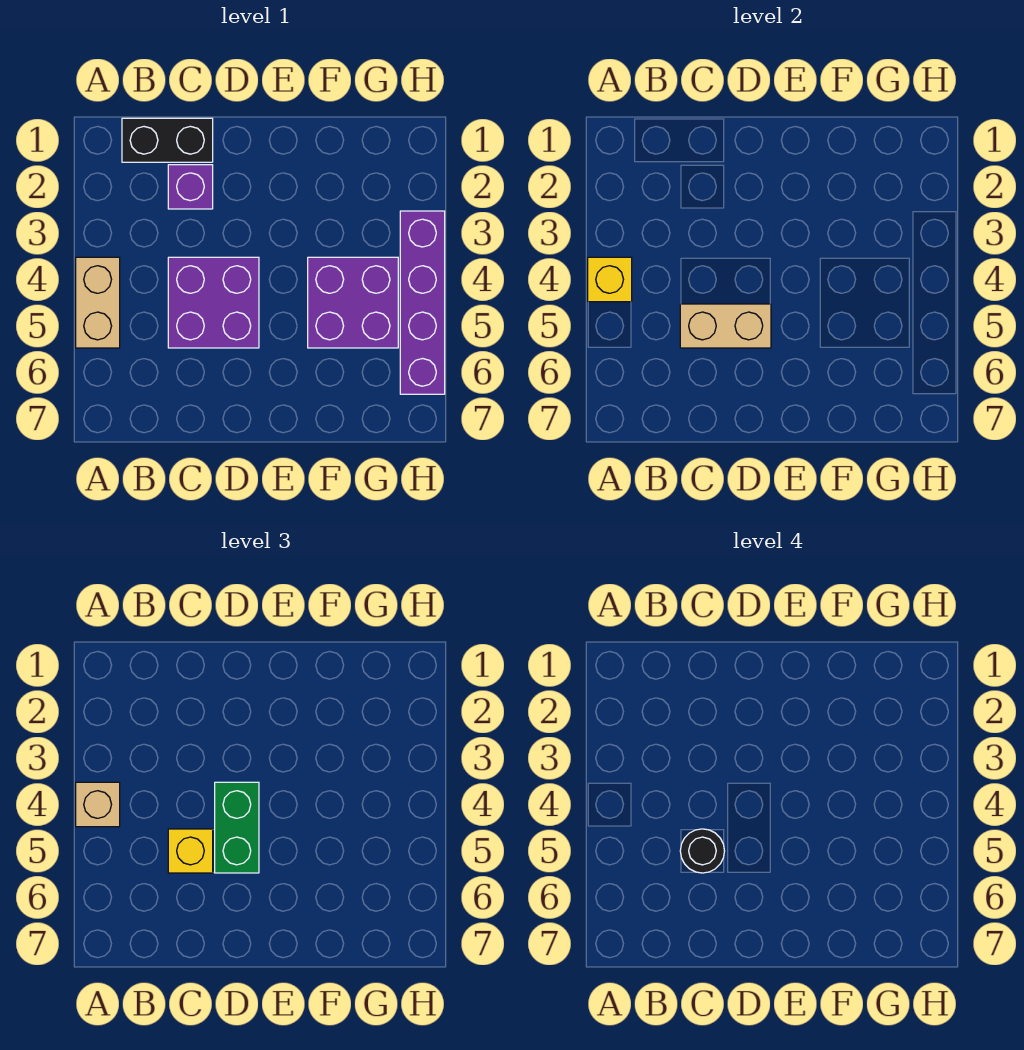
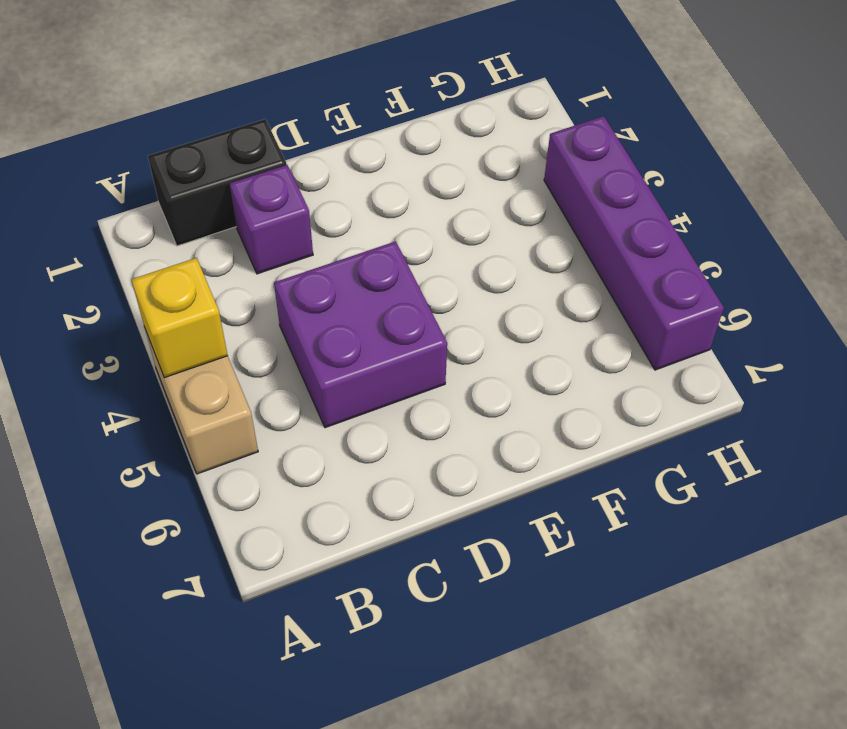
none -> purple 2x2 brick [308,257,398,348]
none -> tan 1x2 brick [680,304,771,348]
none -> tan 1x1 brick [76,782,120,827]

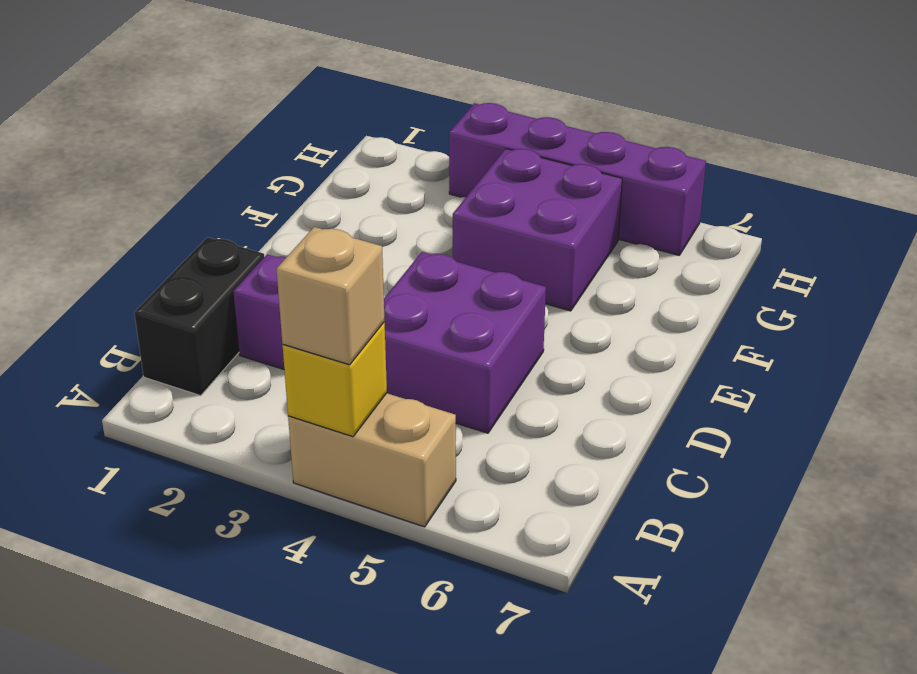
none -> tan 1x2 brick [680,304,771,348]
none -> yellow 1x1 brick [168,829,213,873]
none -> green 1x2 brick [215,782,259,873]

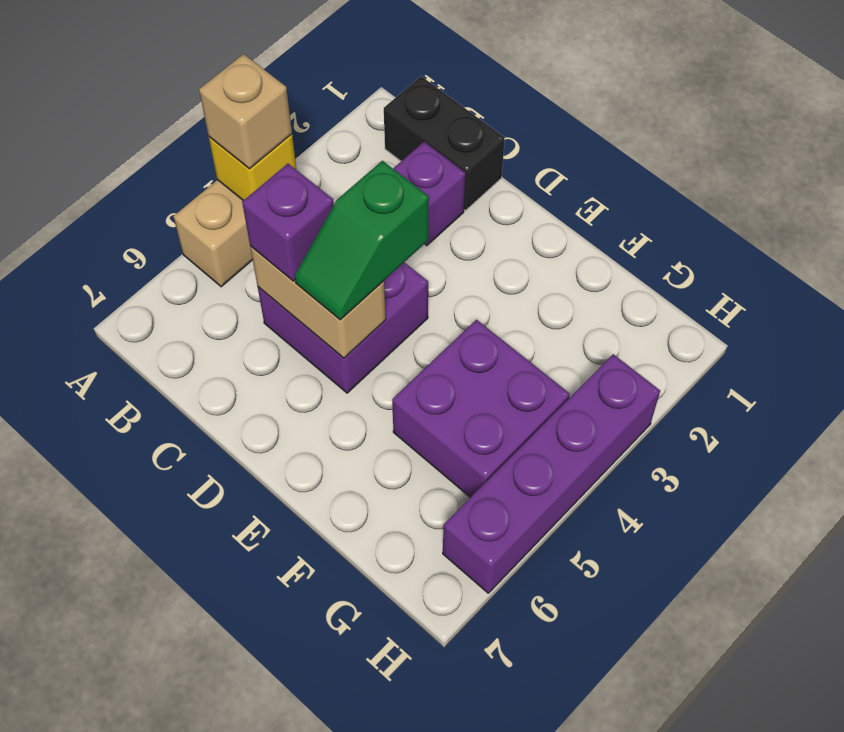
purple 1x1 brick [242,164,334,281] -> yellow 1x1 brick [168,829,213,873]
green 1x2 slope [295,161,429,320] -> green 1x2 brick [215,782,259,873]
none -> black 1x1 round brick [680,829,724,873]

